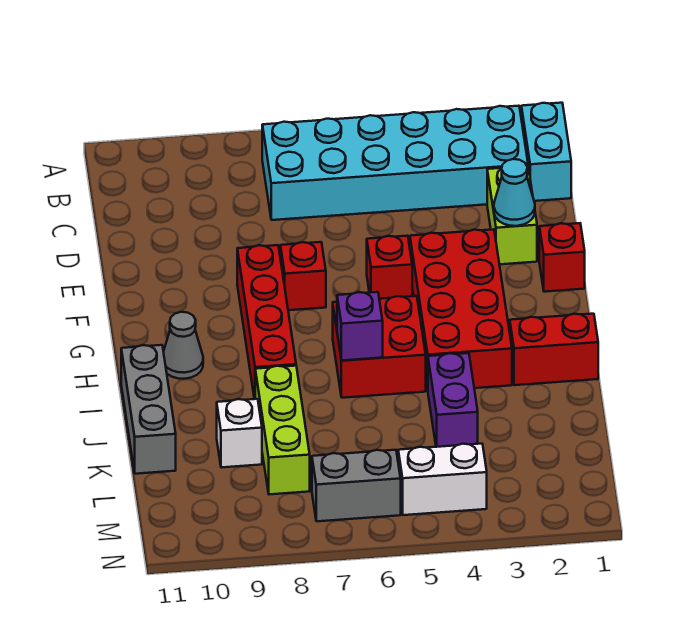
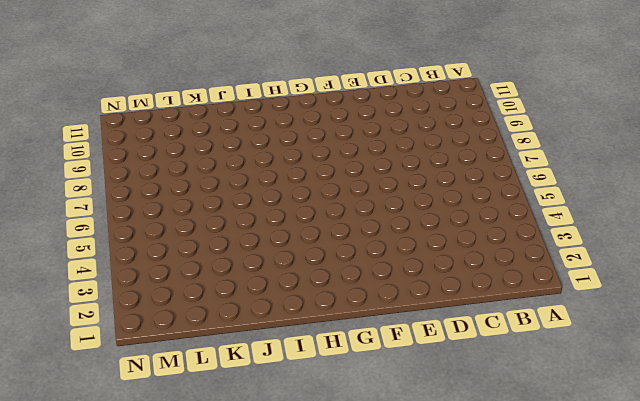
none -> cyan 1x2 brick [521,103,571,201]
none -> cyan 2x6 brick [262,106,528,220]
none -> lime 1x2 brick [487,166,537,264]

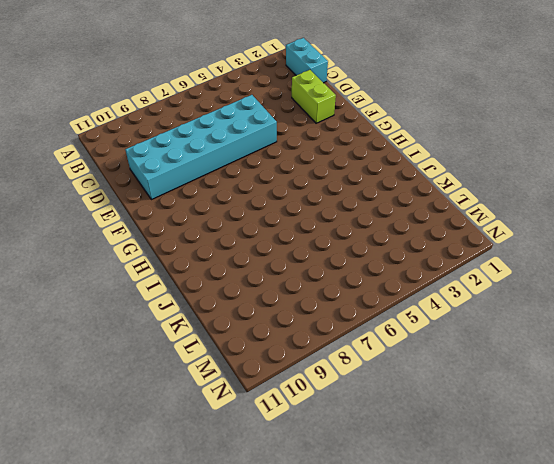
cyan 2x6 brick [125,95,277,200] -> cyan 2x6 brick moved to [262,106,528,220]
none -> red 1x1 brick [539,223,585,292]
none -> red 2x4 brick [410,229,512,390]
none -> red 1x1 brick [367,236,412,299]

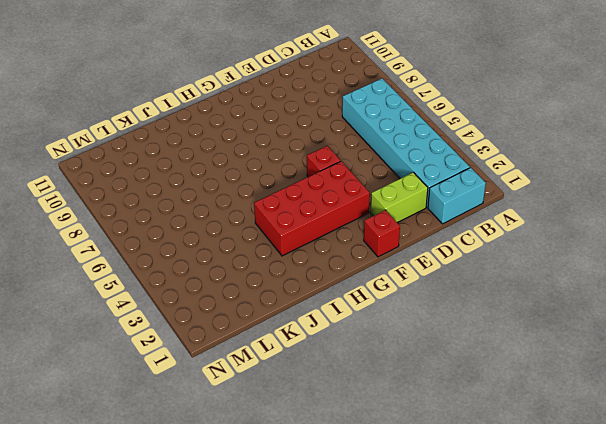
none -> red 1x1 brick [280,242,326,310]
none -> red 1x4 brick [237,245,296,399]
none -> red 2x2 brick [333,296,426,398]

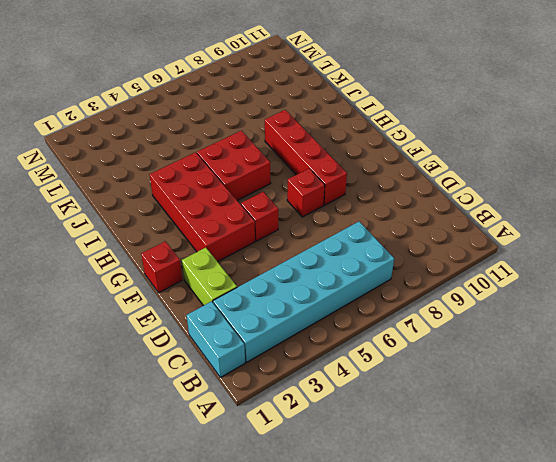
none -> grey 1x1 cone [163,312,203,379]
none -> red 1x2 brick [510,314,598,385]
none -> grey 1x3 brick [121,345,176,474]

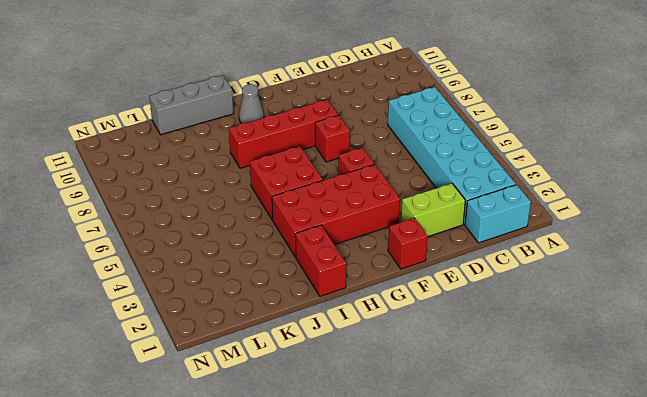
none -> purple 1x2 brick [428,353,478,447]
none -> lime 1x3 brick [255,366,310,494]
none -> white 1x1 brick [217,399,262,467]

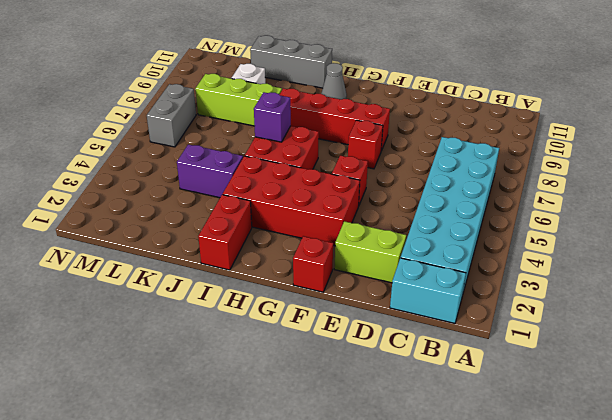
none -> white 1x2 brick [398,444,487,515]
none -> cyan 1x1 cone [494,159,535,226]

